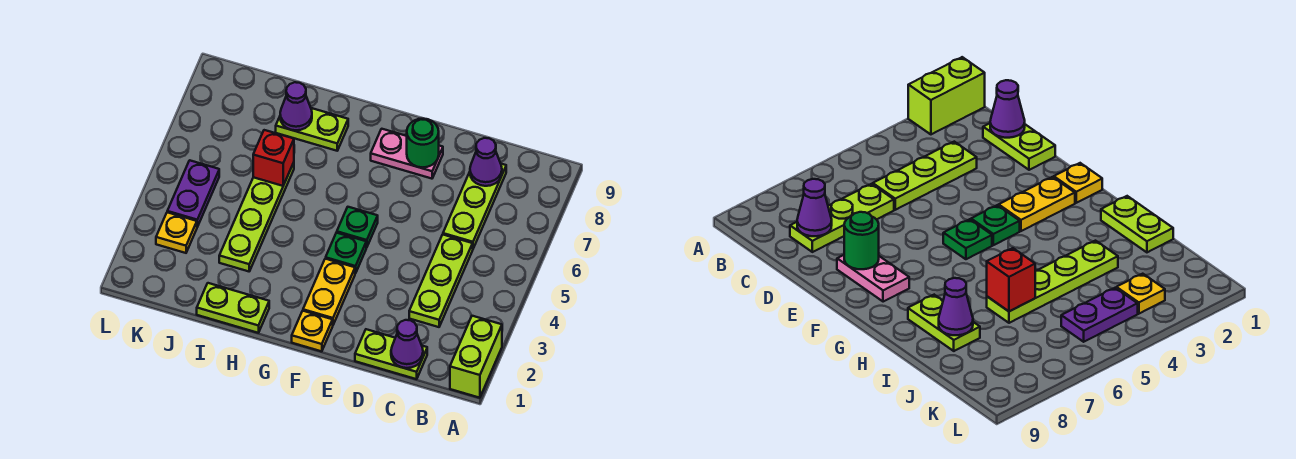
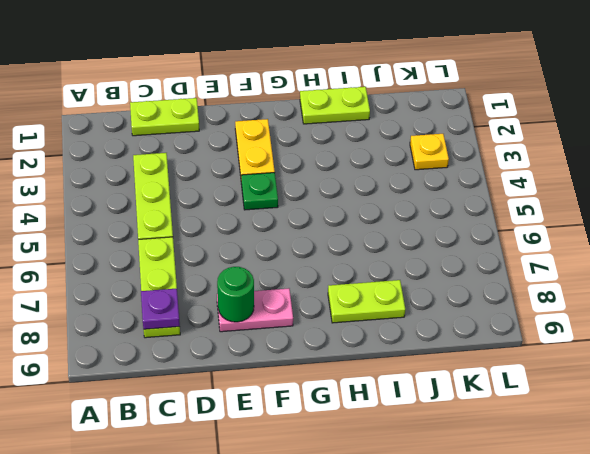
purple 1x1 plate [141,288,180,329] -> purple 1x1 cone [470,138,502,186]
none -> lime 1x2 brick [450,316,502,398]
none -> yellow 1x1 plate [292,311,333,351]
none -> green 1x1 plate [337,207,378,247]

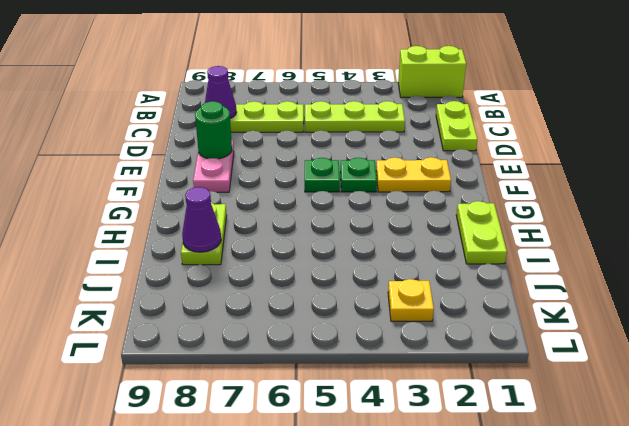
none -> yellow 1x1 plate [292,311,333,351]
none -> lime 1x4 plate [219,163,294,271]
none -> purple 1x2 plate [167,160,219,227]

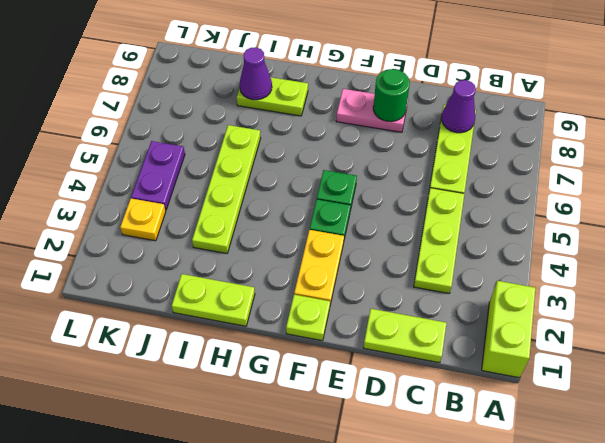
lime 1x1 plate [286,295,330,341] -> yellow 1x1 plate [292,311,333,351]
none -> purple 1x1 cone [391,320,423,368]
none -> red 1x1 brick [253,130,294,186]

